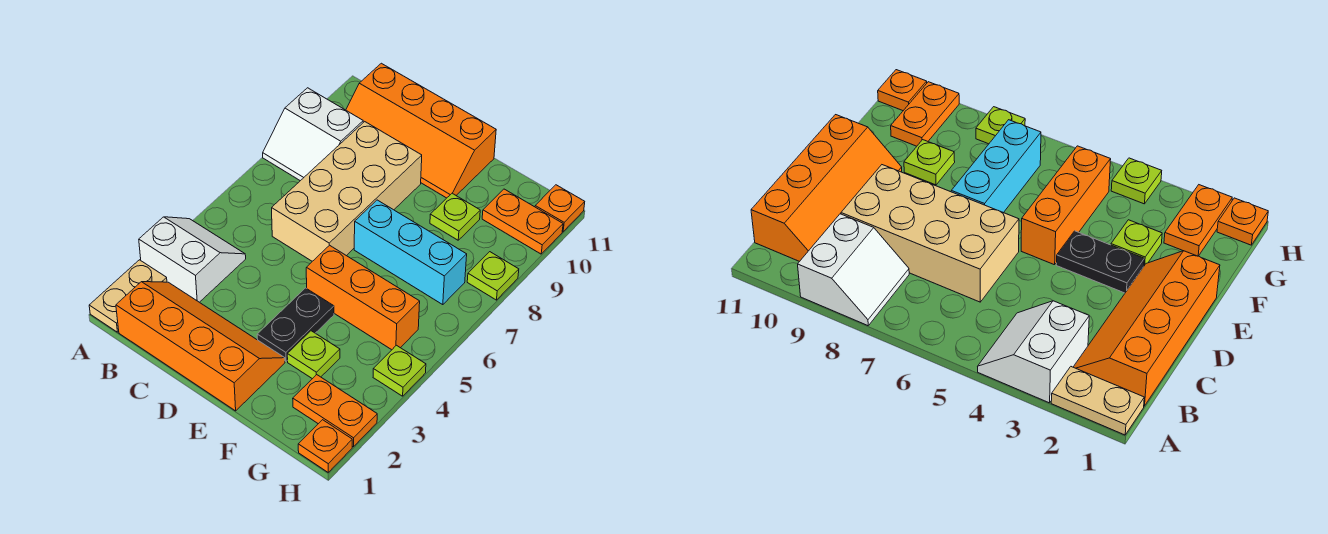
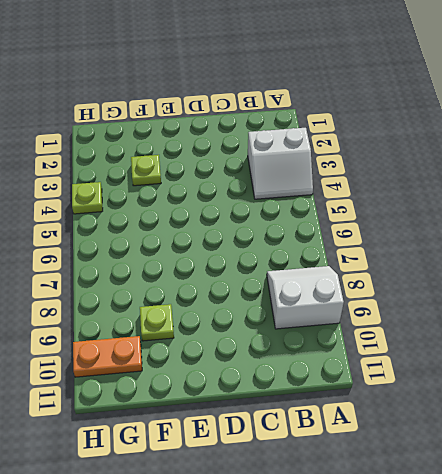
none -> tan 1x2 plate [89,260,167,332]
none -> orange 2x4 slope [116,282,285,411]
none -> orange 2x4 slope [346,63,496,198]

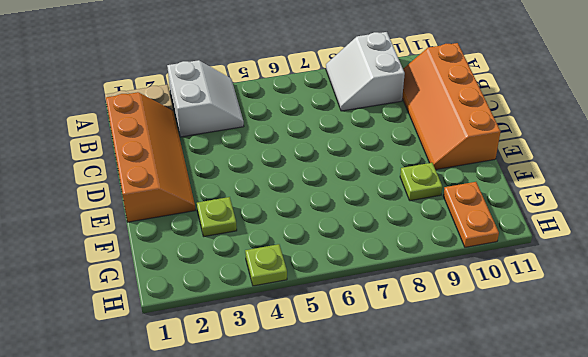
none -> tan 2x4 brick [272,122,422,261]
none -> black 1x2 plate [257,288,334,361]
none -> orange 1x3 brick [306,245,420,350]

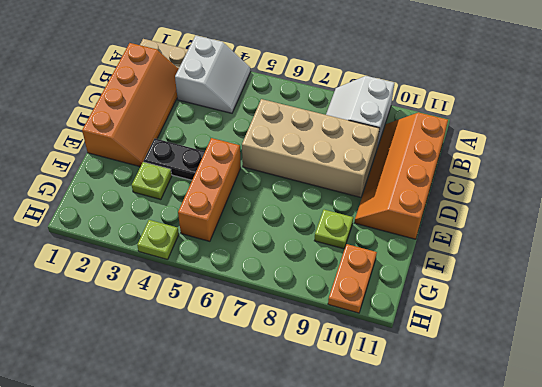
none -> cyan 1x3 brick [354,200,467,305]
none -> orange 1x2 plate [293,375,377,447]
none -> orange 1x1 plate [298,420,352,472]

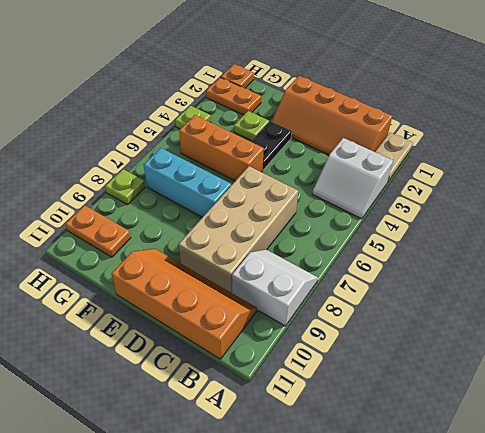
none -> lime 1x1 plate [430,193,480,240]
none -> orange 1x1 plate [535,185,585,232]

